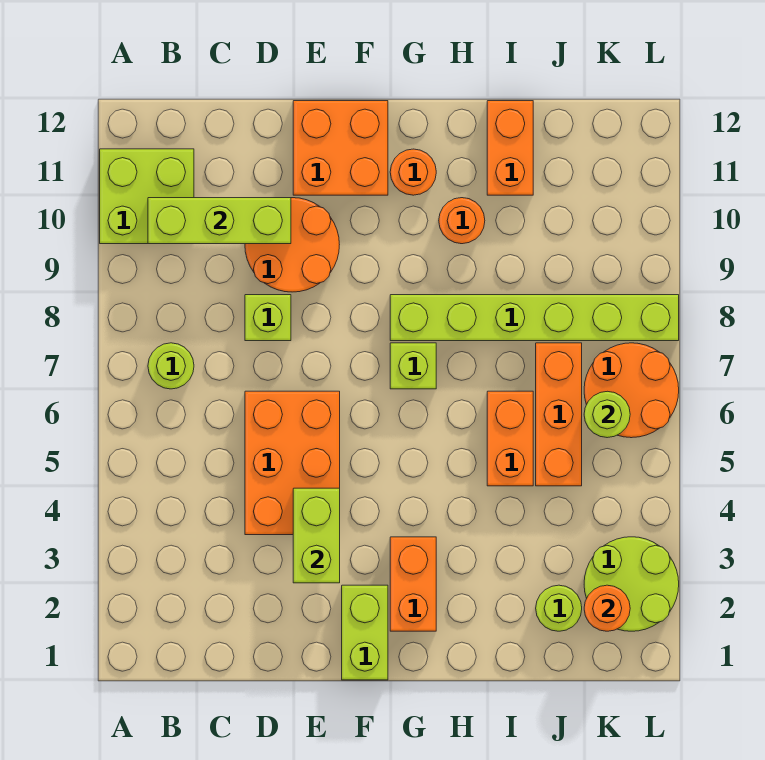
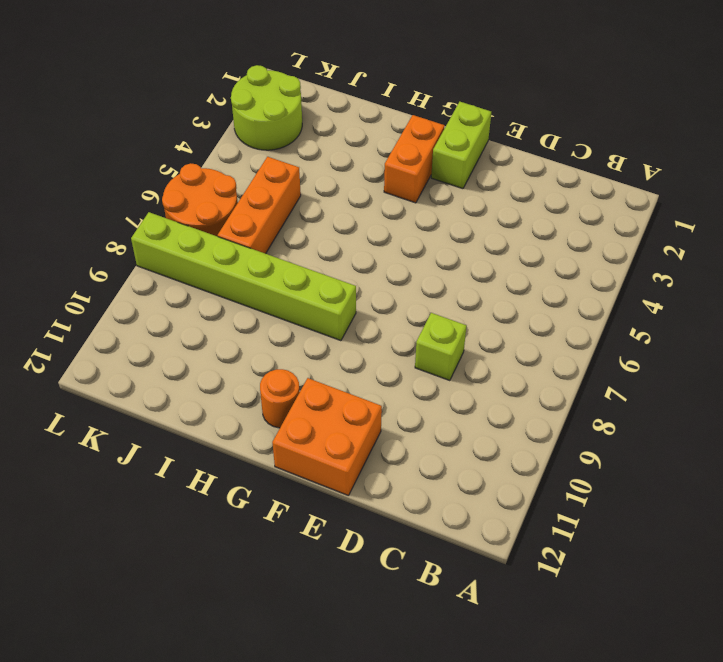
none -> lime 2x2 brick [100,149,194,244]
none -> lime 1x1 round brick [148,343,194,389]
none -> orange 2x3 brick [245,391,340,535]

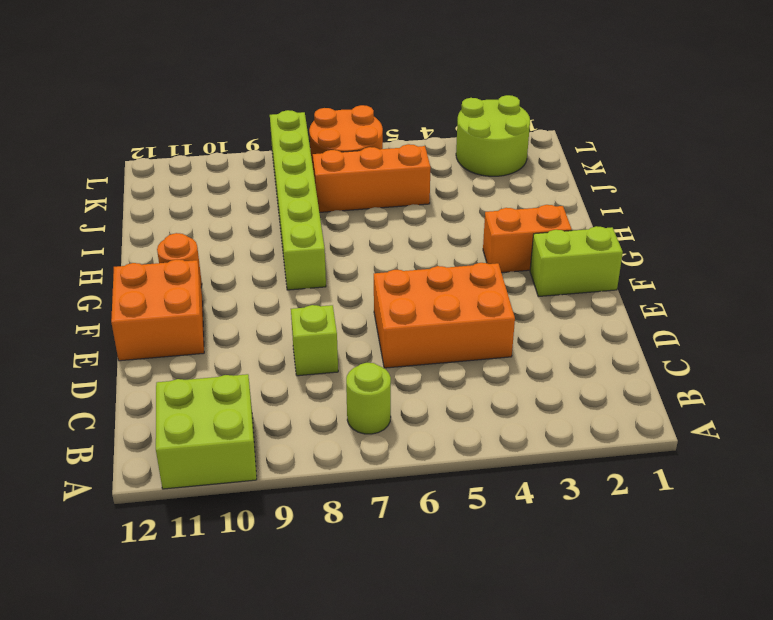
none -> orange 2x2 round brick [245,198,339,292]
none -> lime 1x1 brick [390,343,436,389]
none -> orange 1x1 round brick [439,198,485,244]

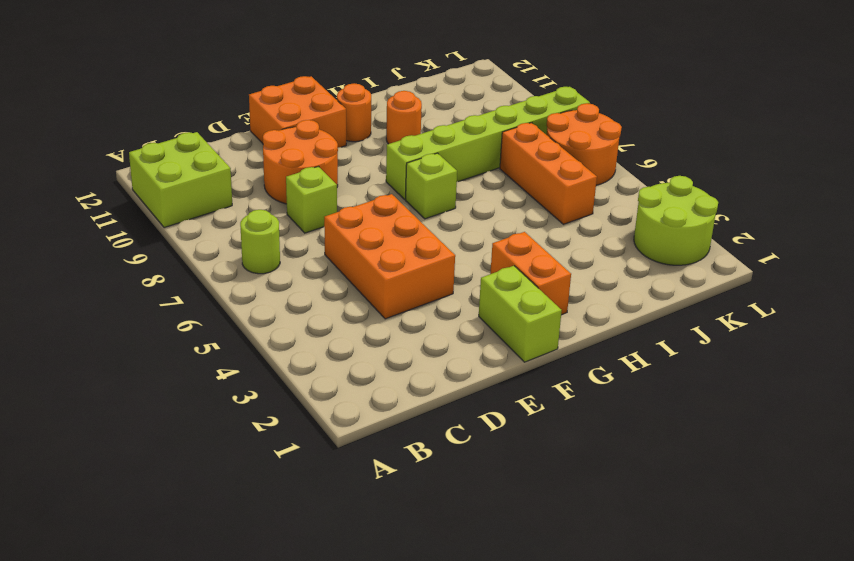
none -> orange 1x2 brick [487,391,533,486]
none -> orange 1x2 brick [487,101,533,195]
none -> lime 1x1 round brick [536,585,582,631]

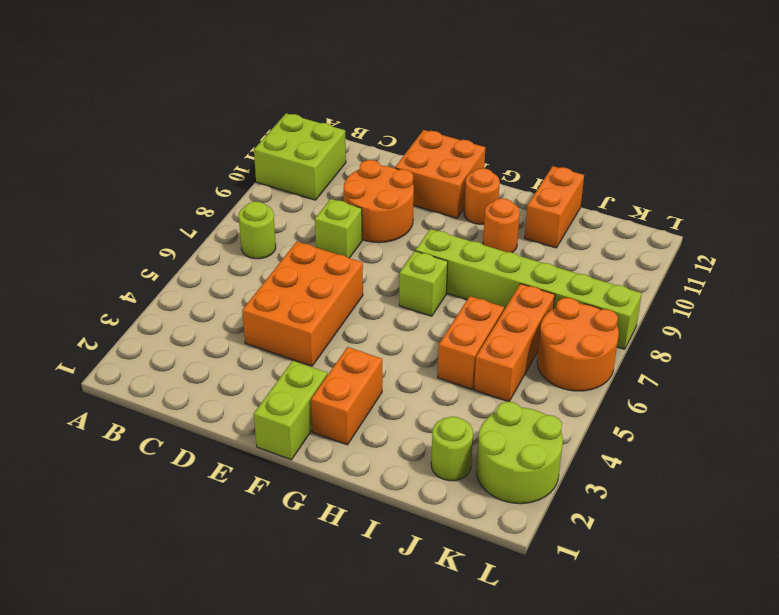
none -> lime 1x3 brick [148,198,291,244]
none -> lime 1x2 brick [293,488,340,583]
none -> orange 1x1 round brick [584,585,630,631]

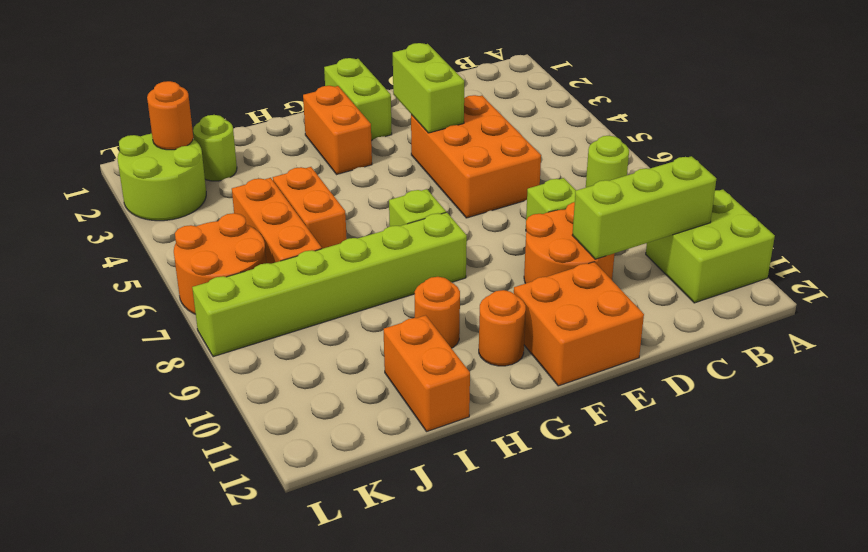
none -> lime 1x1 round brick [584,391,630,438]

